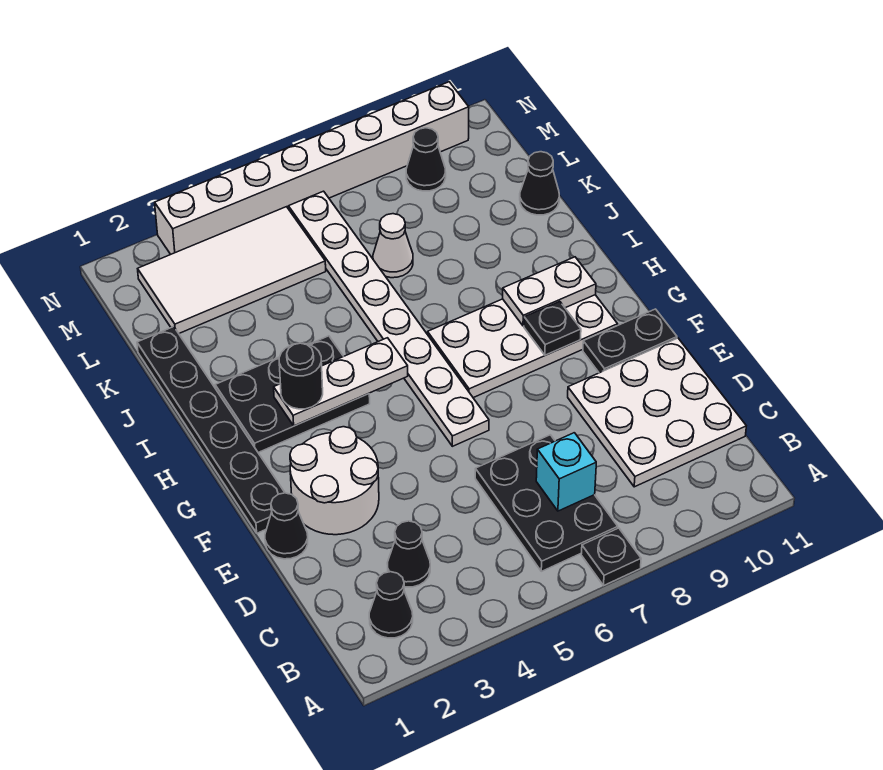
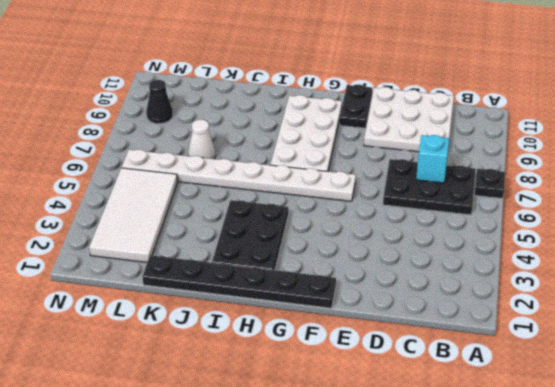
none -> black 1x1 cone [369,572,413,638]
none -> black 1x1 cone [387,521,430,587]
none -> black 1x1 cone [265,493,308,559]

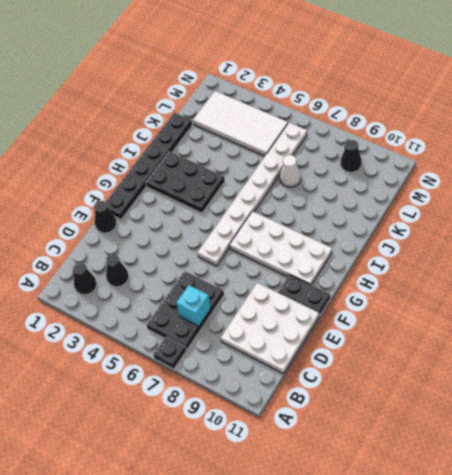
none -> white 2x2 round brick [290,427,379,535]
none -> black 1x1 cone [520,152,559,215]
none -> white 1x8 brick [155,82,469,254]

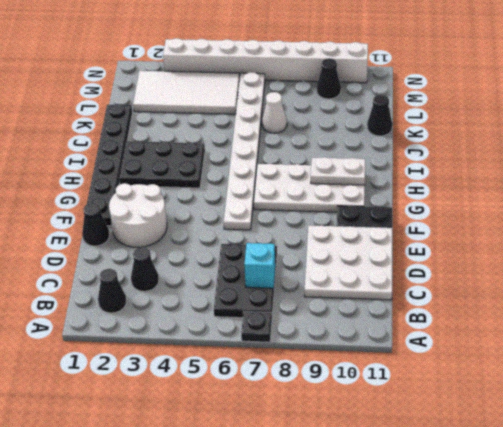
none -> black 1x1 plate [524,302,581,355]
none -> white 1x3 plate [274,338,408,426]
none -> black 1x1 round brick [279,343,323,409]

